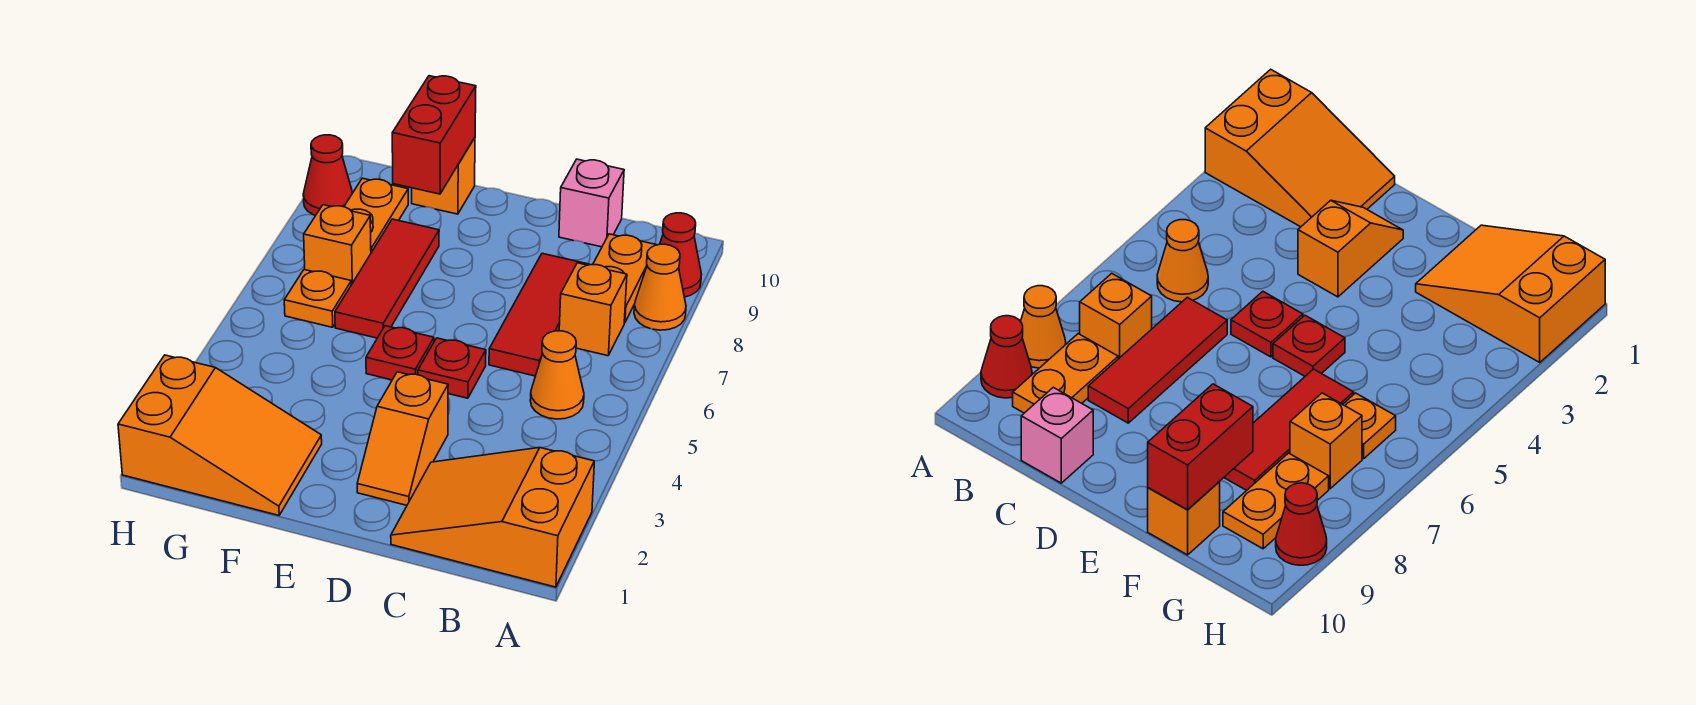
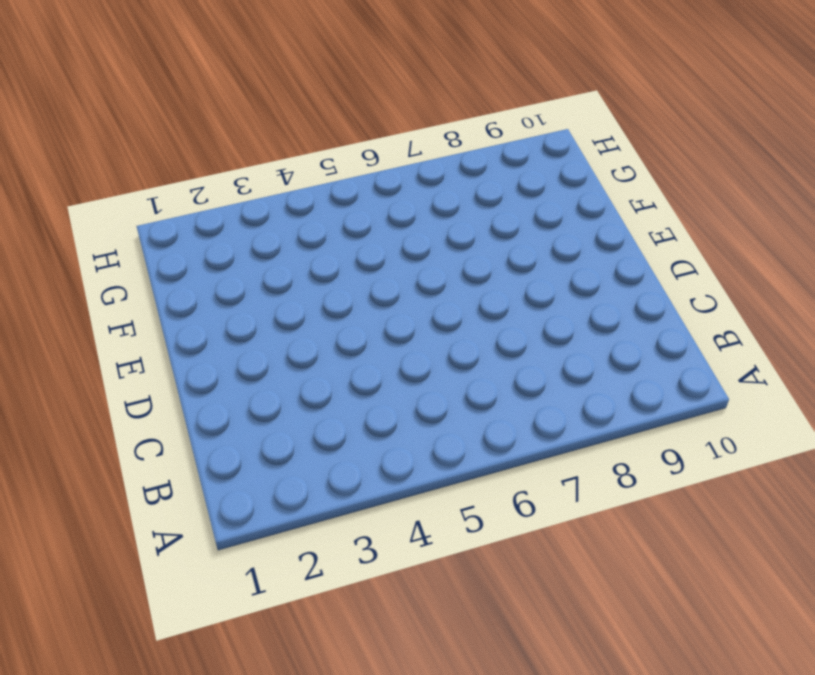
none -> orange 2x3 slope [391,448,594,587]
none -> orange 1x1 cone [634,244,686,330]
none -> red 1x1 cone [660,213,702,297]

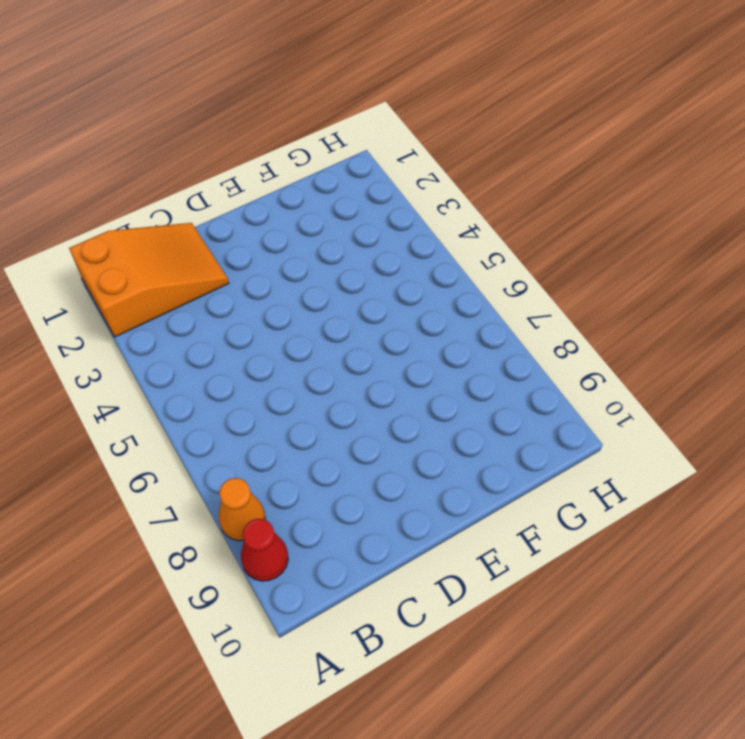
none -> orange 1x1 cone [530,331,584,419]
none -> orange 1x1 brick [559,263,627,356]
none -> orange 1x2 plate [593,234,656,323]

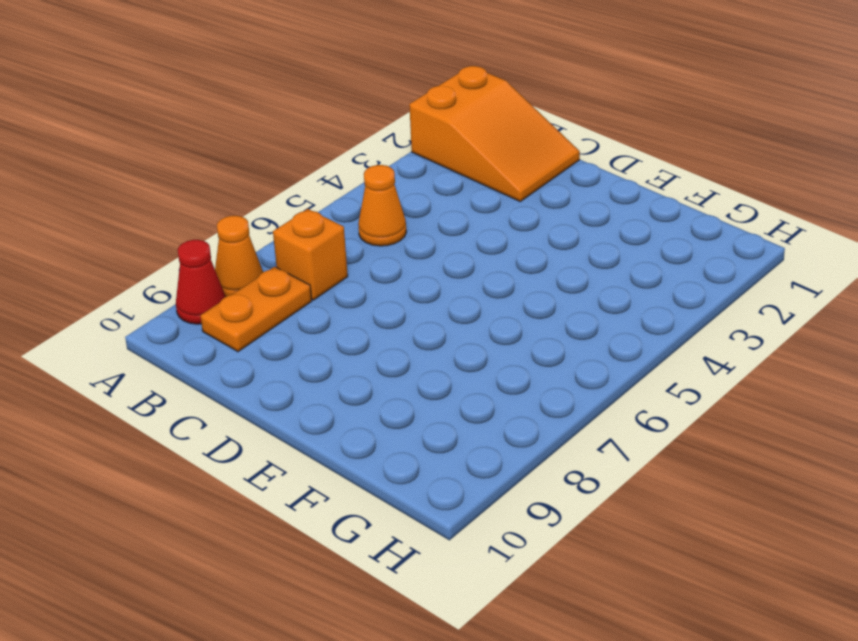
none -> red 1x3 tile [489,253,590,376]
none -> pink 1x1 brick [559,159,624,247]
none -> orange 1x2 slope [357,372,448,505]

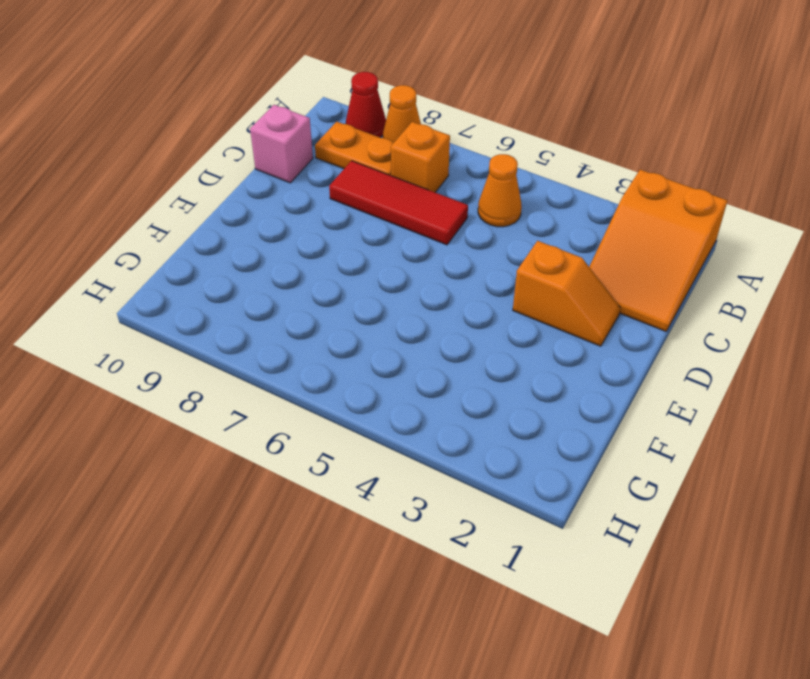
none -> red 1x1 plate [418,338,486,398]
none -> red 1x1 plate [366,326,434,380]
none -> orange 2x3 slope [118,355,322,515]

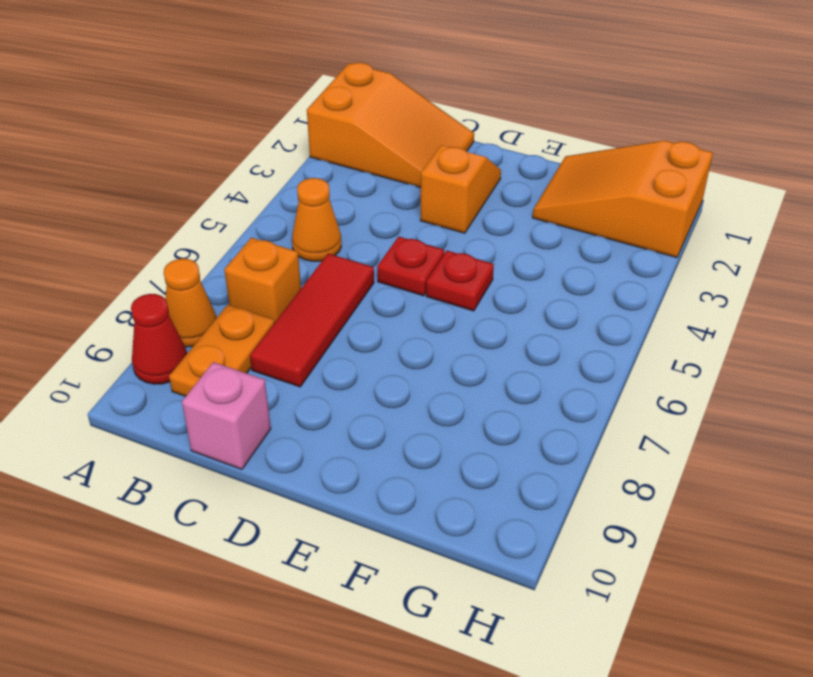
none -> red 1x3 tile [335,219,439,338]
none -> orange 1x1 brick [412,138,475,214]
none -> orange 1x1 plate [284,270,351,327]

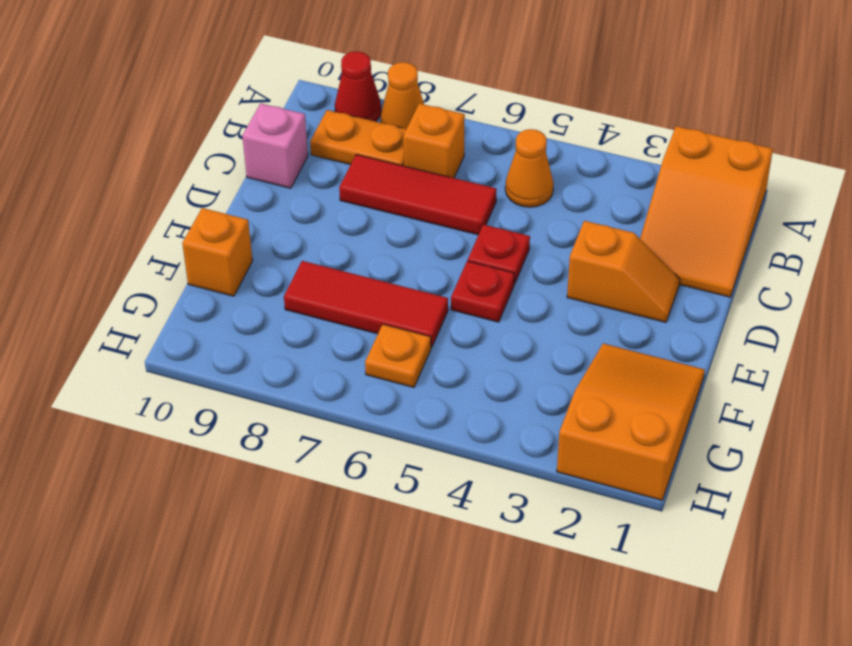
none -> orange 1x1 brick [304,205,371,285]
none -> orange 1x2 plate [344,178,408,253]
none -> red 1x1 cone [303,135,352,215]

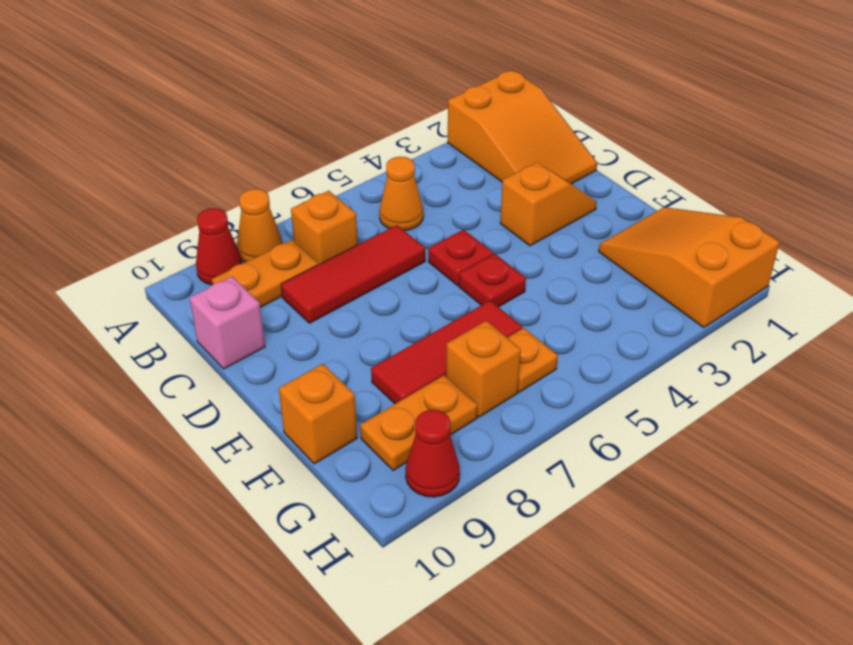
none -> red 1x2 brick [392,76,476,194]

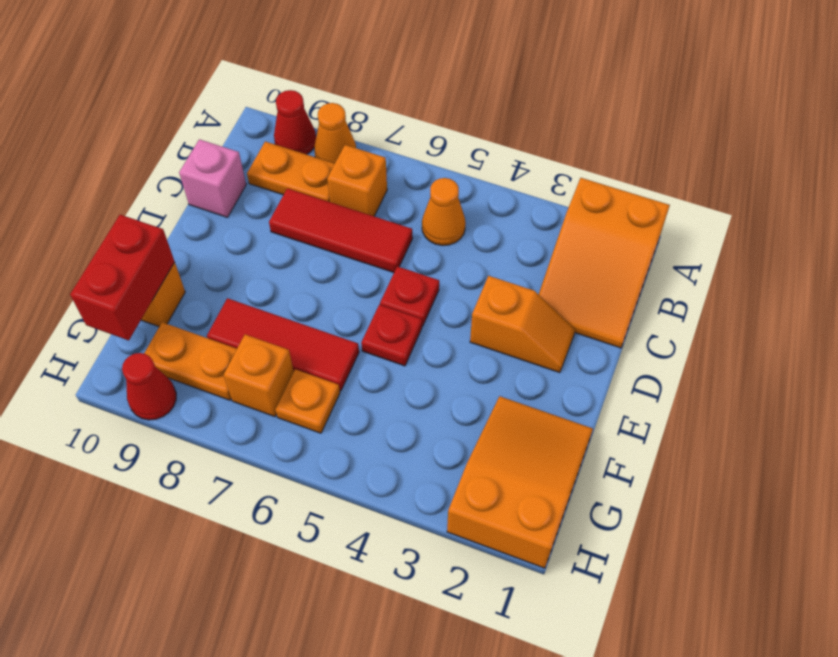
red 1x2 brick [70,215,175,340] -> red 1x2 brick turned to [392,76,476,194]

